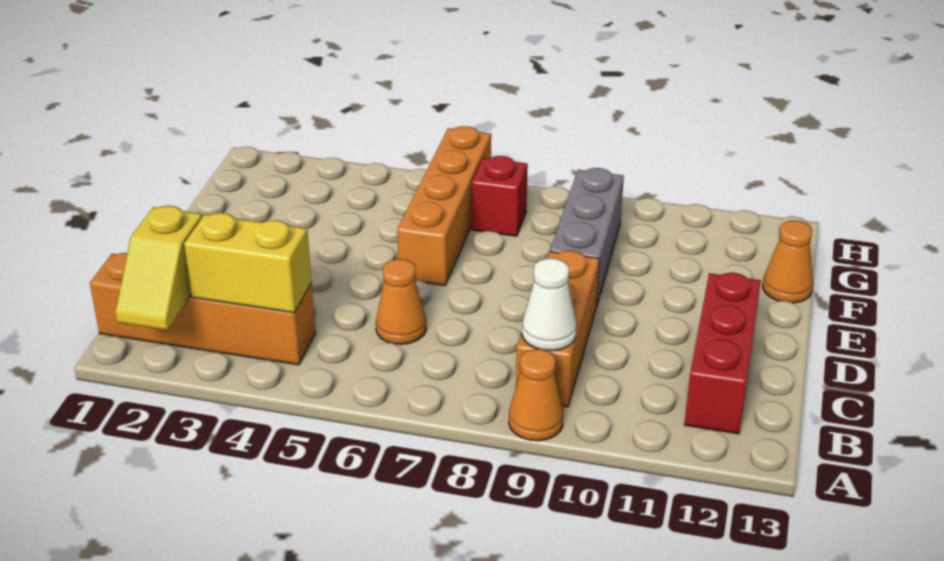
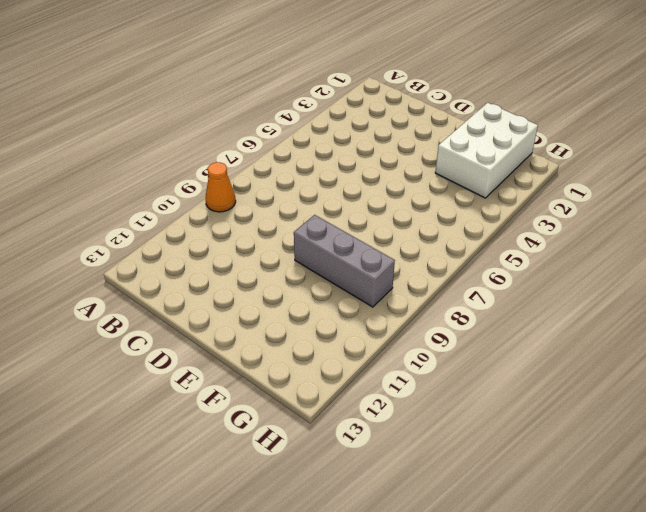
white 2x3 brick [435,103,538,198] -> none
none -> orange 1x4 brick [90,253,316,365]
none -> orange 1x3 brick [516,251,599,407]
none -> red 1x3 brick [684,273,761,434]

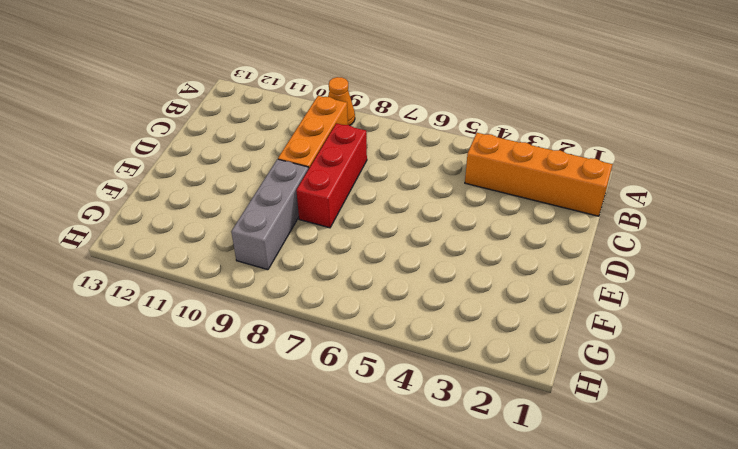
red 1x3 brick [296,123,367,228] -> red 1x3 brick moved to [684,273,761,434]
none -> orange 1x1 cone [376,259,426,344]
none -> orange 1x4 brick [397,126,491,286]
none -> orange 1x1 cone [763,220,813,303]

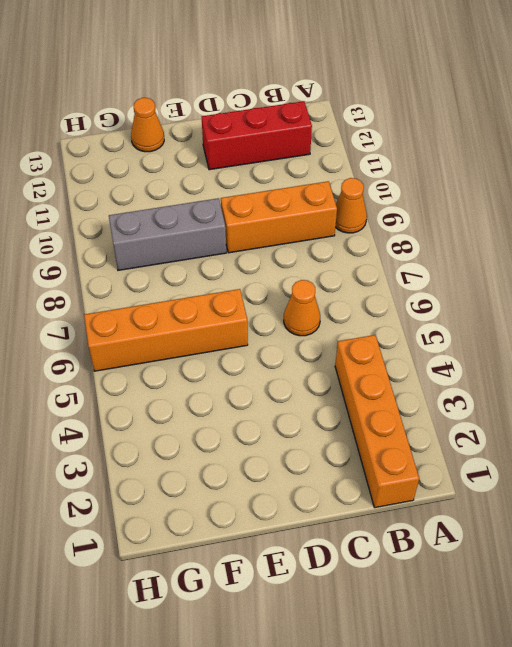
none -> red 1x1 brick [472,156,528,236]
none -> yellow 1x2 slope [115,206,202,330]
none -> yellow 1x2 brick [184,213,311,313]

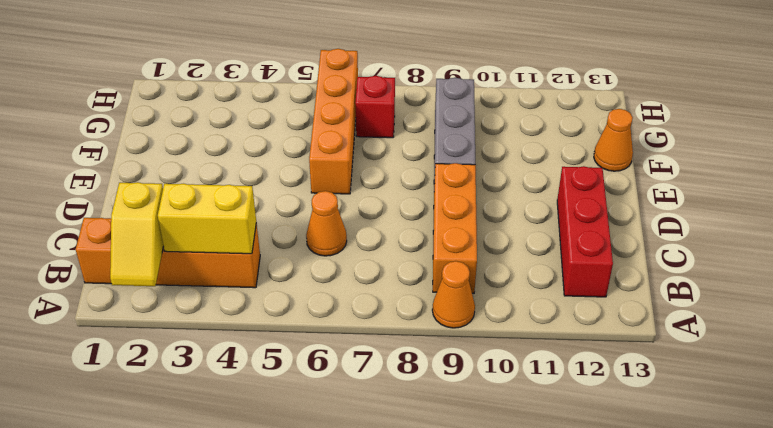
none -> white 1x1 cone [522,258,577,351]

